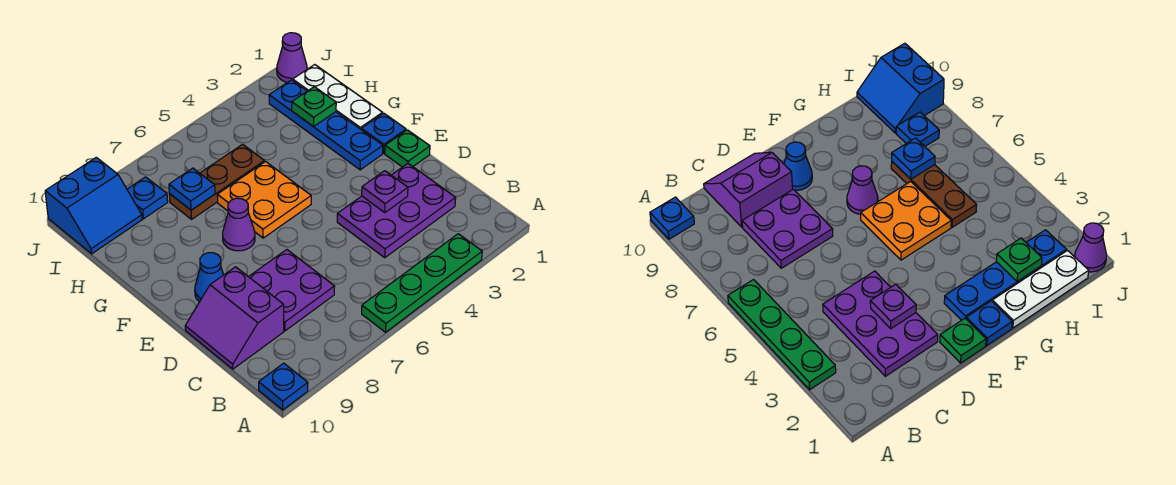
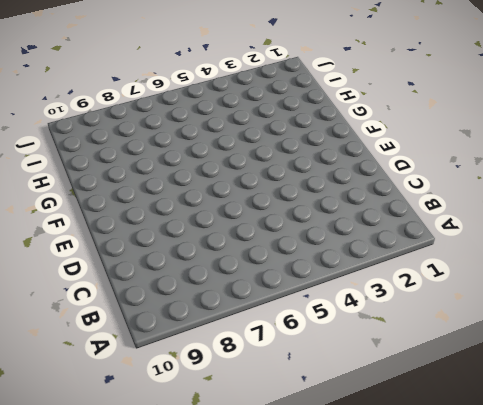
none -> green 1x4 plate [362,234,482,332]
none -> blue 1x1 plate [259,363,308,410]
none -> purple 2x3 plate [337,164,456,258]

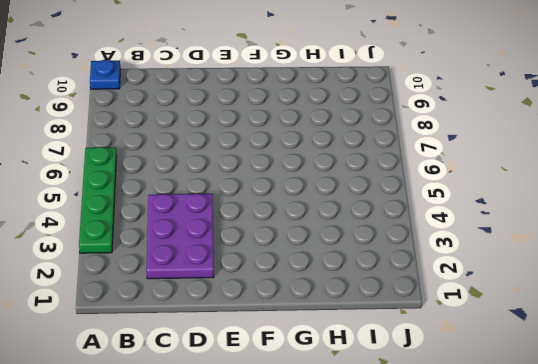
none -> purple 2x2 plate [249,250,335,331]
none -> purple 2x2 slope [185,267,284,369]
none -> green 1x1 plate [385,130,430,167]

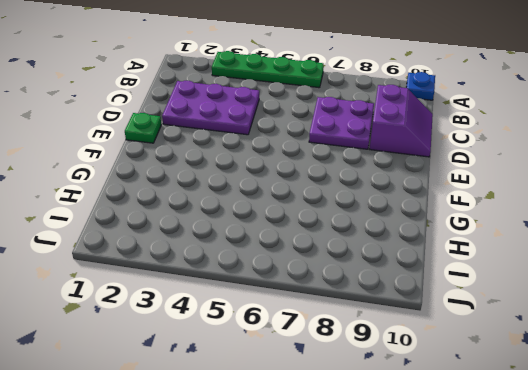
none -> blue 1x1 cone [195,253,224,302]
none -> blue 1x1 plate [362,113,406,153]
none -> blue 1x4 plate [269,80,383,170]

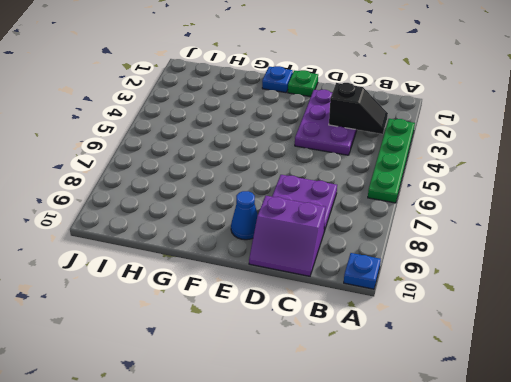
black 1x2 slope [329,83,388,134] -> none
none -> blue 1x4 plate [269,80,383,170]
none -> orange 2x2 plate [217,162,311,238]
none -> purple 1x1 cone [223,198,255,251]

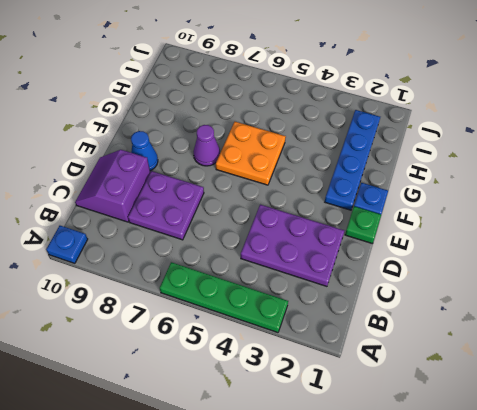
none -> white 1x3 plate [293,65,383,130]
none -> brown 1x3 plate [169,144,264,219]
none -> blue 1x1 plate [127,177,168,219]

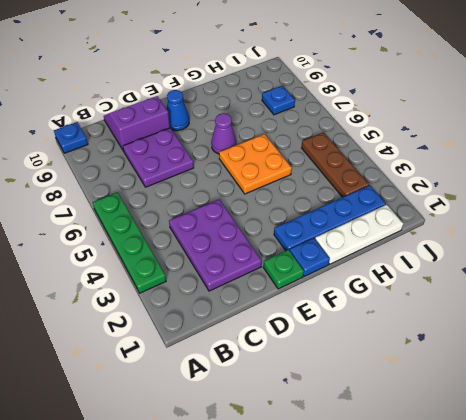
brown 1x3 plate [302,132,369,197] -> brown 1x3 plate moved to [169,144,264,219]
none -> blue 2x2 slope [45,157,142,254]
none -> purple 1x1 cone [277,33,307,82]
none -> purple 1x1 plate [362,171,408,212]

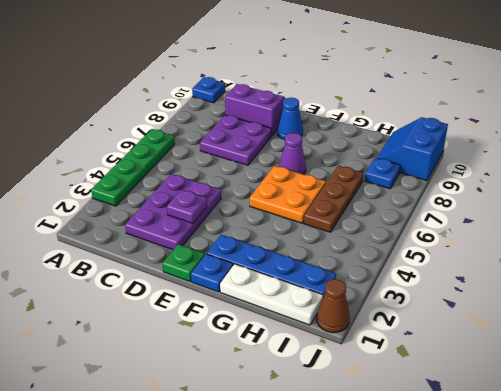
brown 1x1 cone [317,279,350,333] -> purple 1x1 cone [277,33,307,82]
none -> green 1x1 plate [292,87,336,127]
none -> blue 1x1 plate [169,168,215,210]

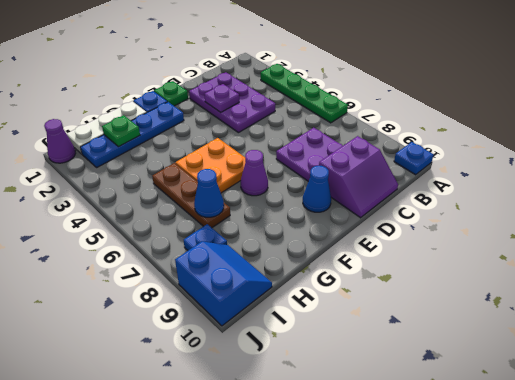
blue 1x1 cone [194,169,224,217] -> blue 1x1 plate [169,168,215,210]

